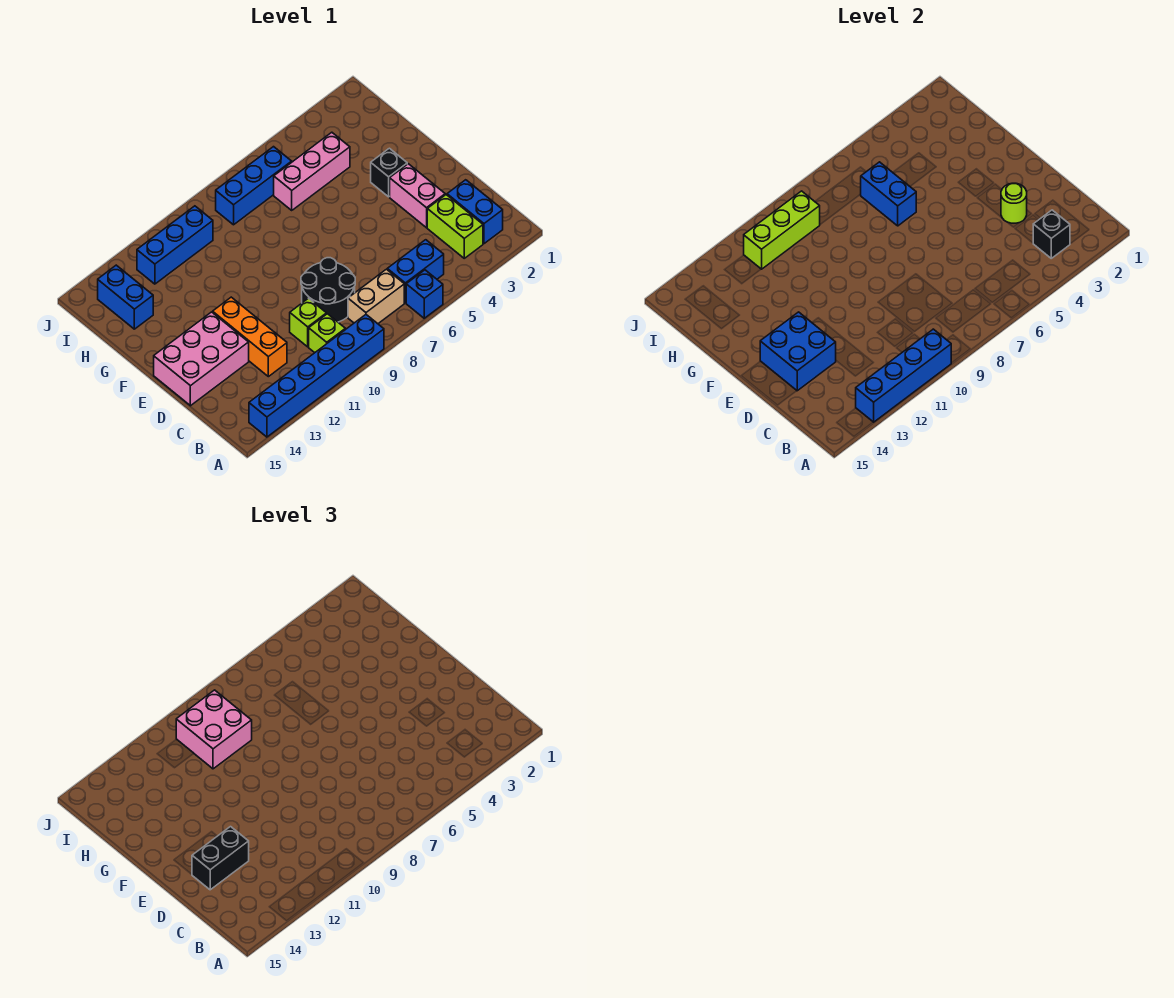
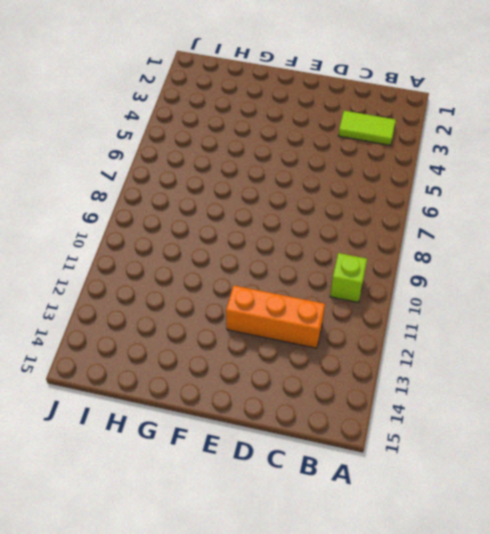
lime 1x2 tile [338,111,396,145] -> lime 1x2 brick [427,195,483,258]
none -> blue 1x1 brick [406,270,443,318]
none -> blue 1x6 brick [249,315,384,437]
none -> blue 1x2 brick [447,180,503,244]

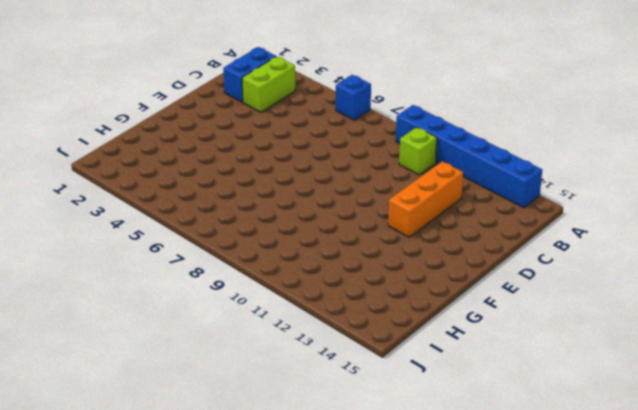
none -> blue 1x2 brick [387,240,444,303]
none -> tan 1x2 brick [348,269,404,324]
none -> black 2x2 round brick [301,258,355,322]

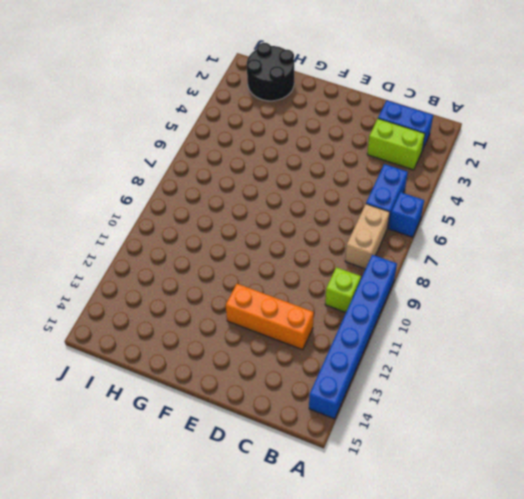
black 2x2 round brick [247,43,294,101] -> black 2x2 round brick moved to [301,258,355,322]
none -> lime 1x1 brick [290,298,326,347]
none -> pink 1x2 brick [390,164,445,228]
none -> pink 2x3 brick [154,312,249,406]

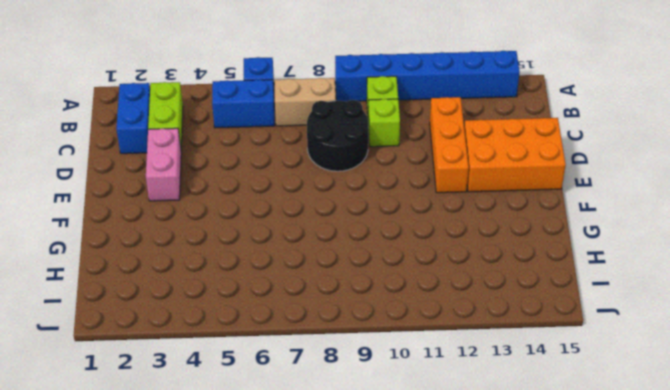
orange 2x3 brick [464,118,566,192] -> pink 2x3 brick [154,312,249,406]
none -> black 1x1 brick [371,148,407,197]
none -> pink 1x3 brick [274,132,350,210]
none -> blue 1x2 brick [98,265,153,329]

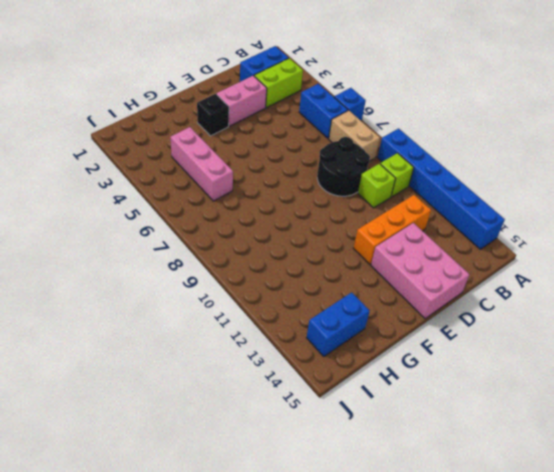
none -> blue 1x3 brick [216,147,292,225]
none -> blue 1x3 brick [137,206,213,284]
none -> blue 1x4 brick [856,329,951,422]

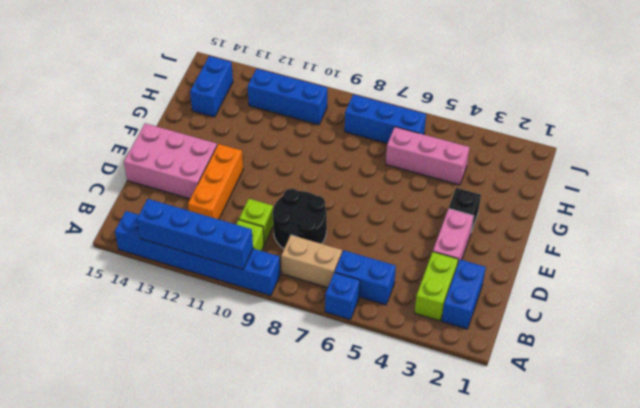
none -> black 1x1 brick [1033,210,1070,258]
none -> lime 1x1 round brick [1001,183,1027,223]
none -> blue 2x2 brick [760,312,836,391]

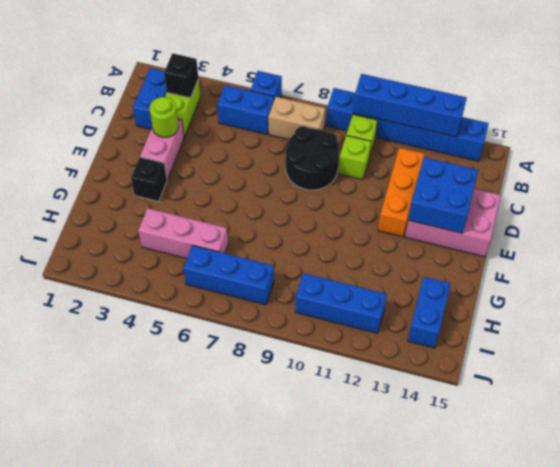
none -> blue 1x2 brick [861,162,916,226]
none -> lime 1x3 brick [744,191,820,269]
none -> black 1x2 brick [192,827,249,890]

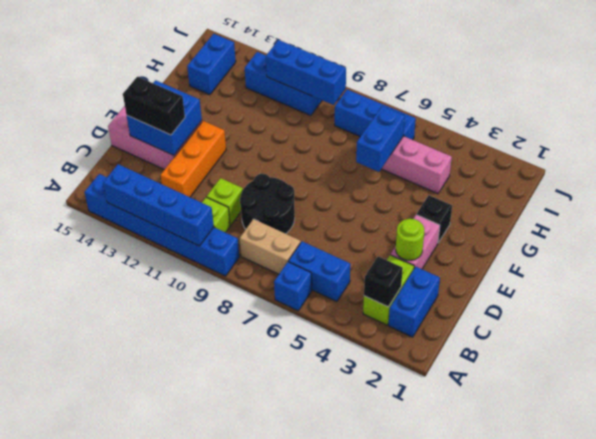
blue 1x3 brick [266,40,346,105] -> lime 1x3 brick [744,191,820,269]
none -> pink 2x2 brick [176,690,252,769]

